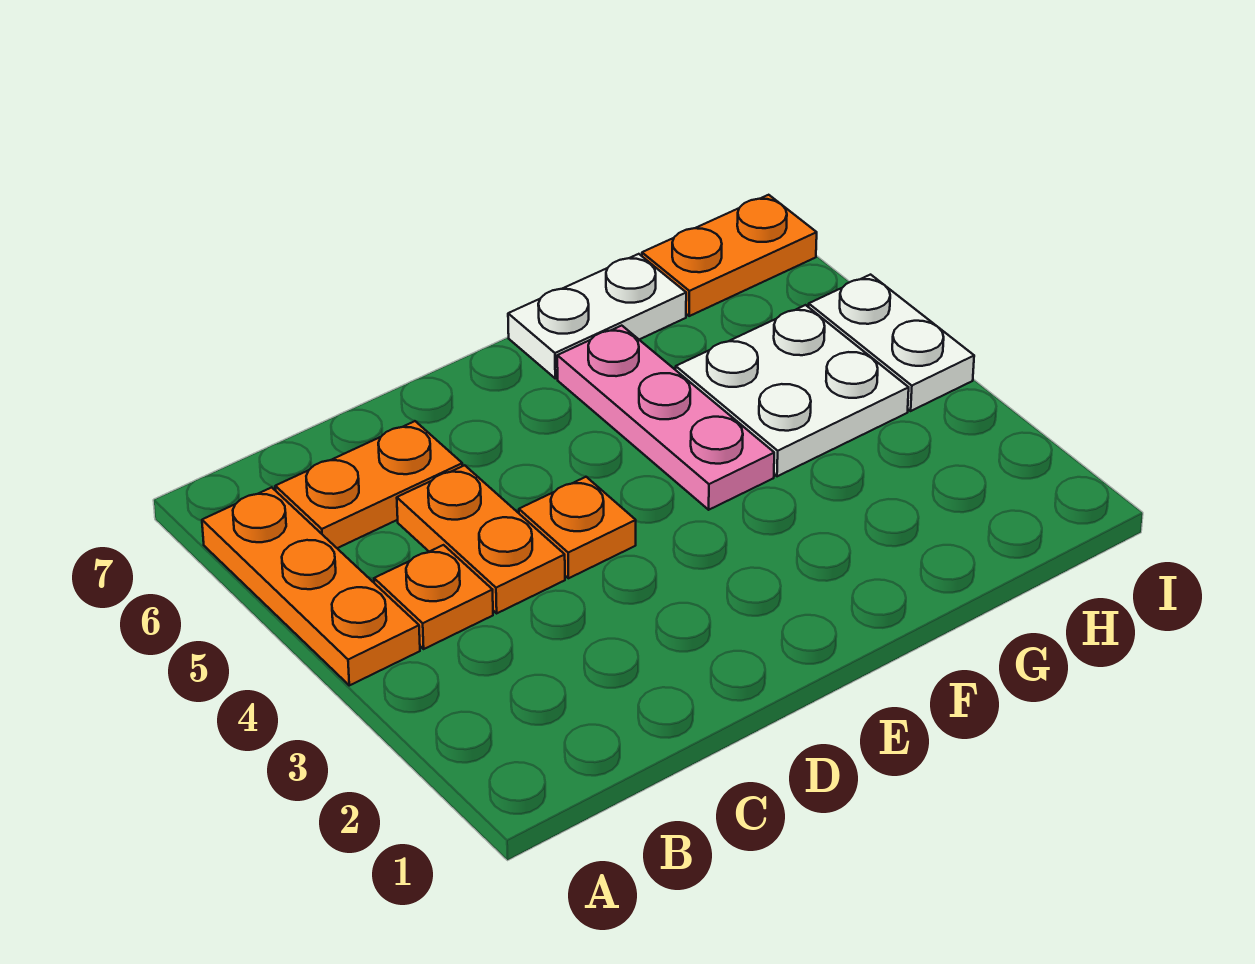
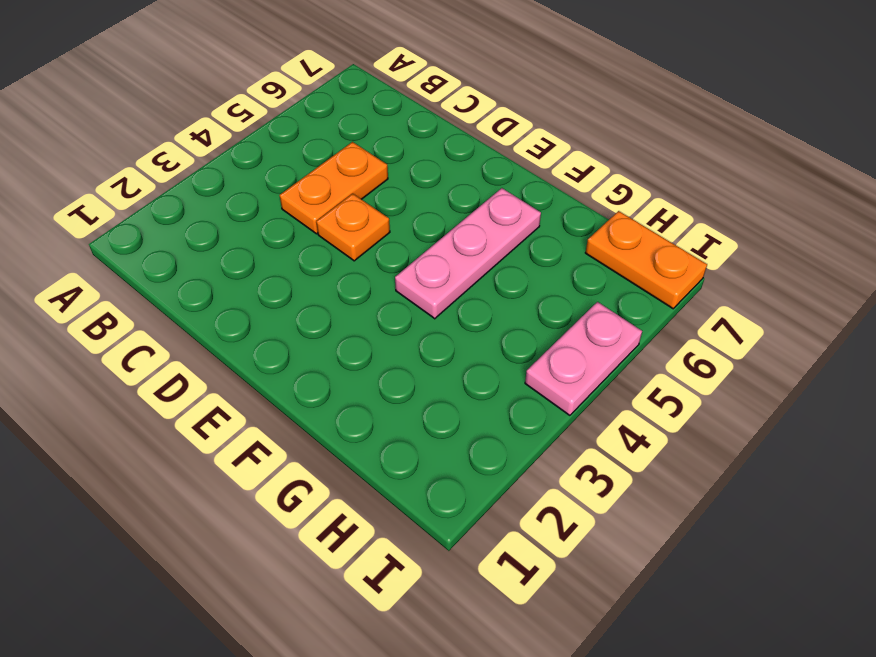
pink 1x2 plate [525,302,642,415] -> white 1x2 plate [809,275,974,411]
none -> orange 1x3 plate [202,487,420,685]
none -> orange 1x1 plate [374,545,493,649]

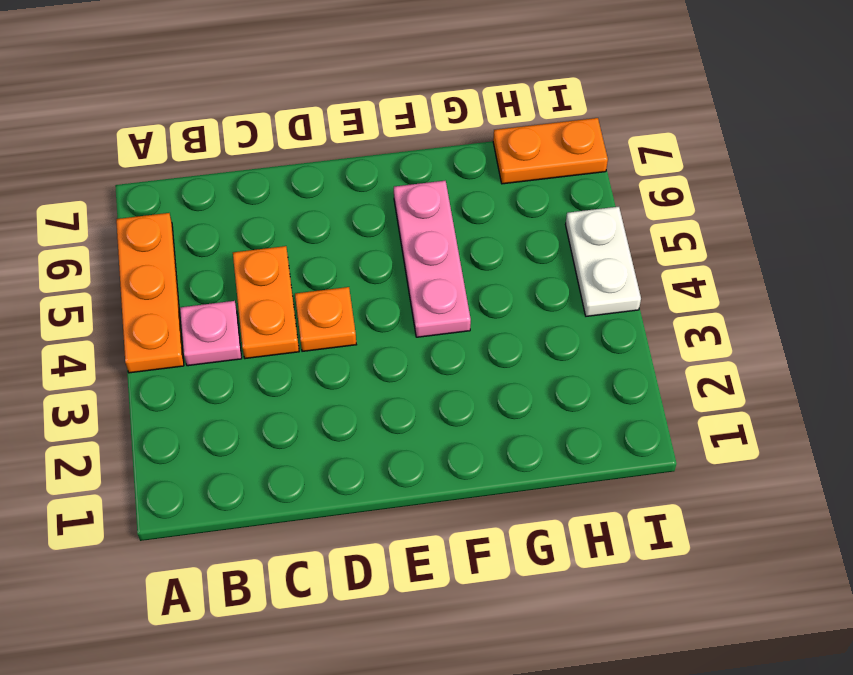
pink 1x1 plate [180,301,242,366] -> orange 1x1 plate [374,545,493,649]
none -> orange 1x2 plate [275,421,462,548]
none -> white 1x2 plate [508,254,686,378]

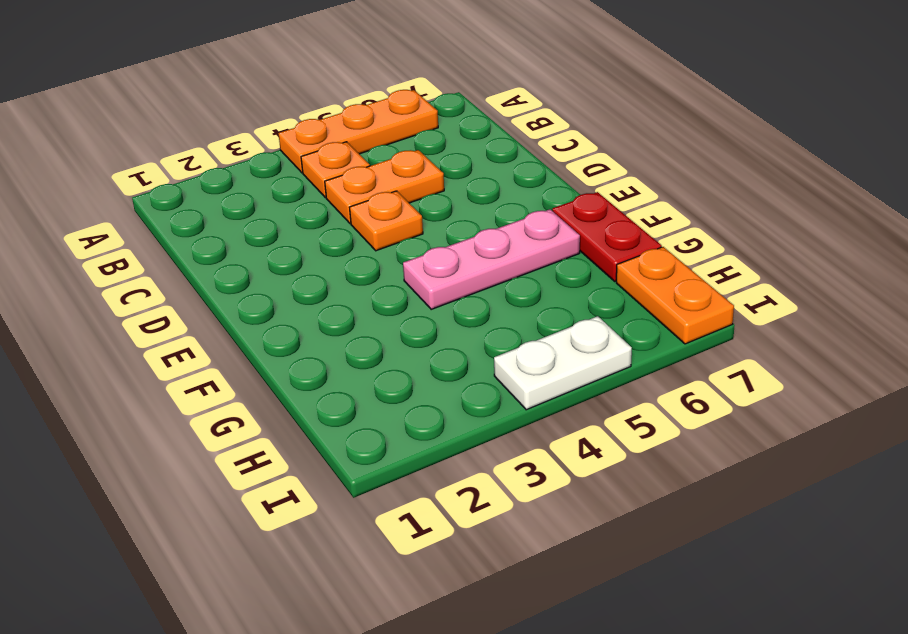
red 1x2 plate [552,192,662,281] -> white 1x2 plate [508,254,686,378]
none -> orange 1x2 plate [275,421,462,548]
none -> white 2x2 plate [676,305,909,476]

